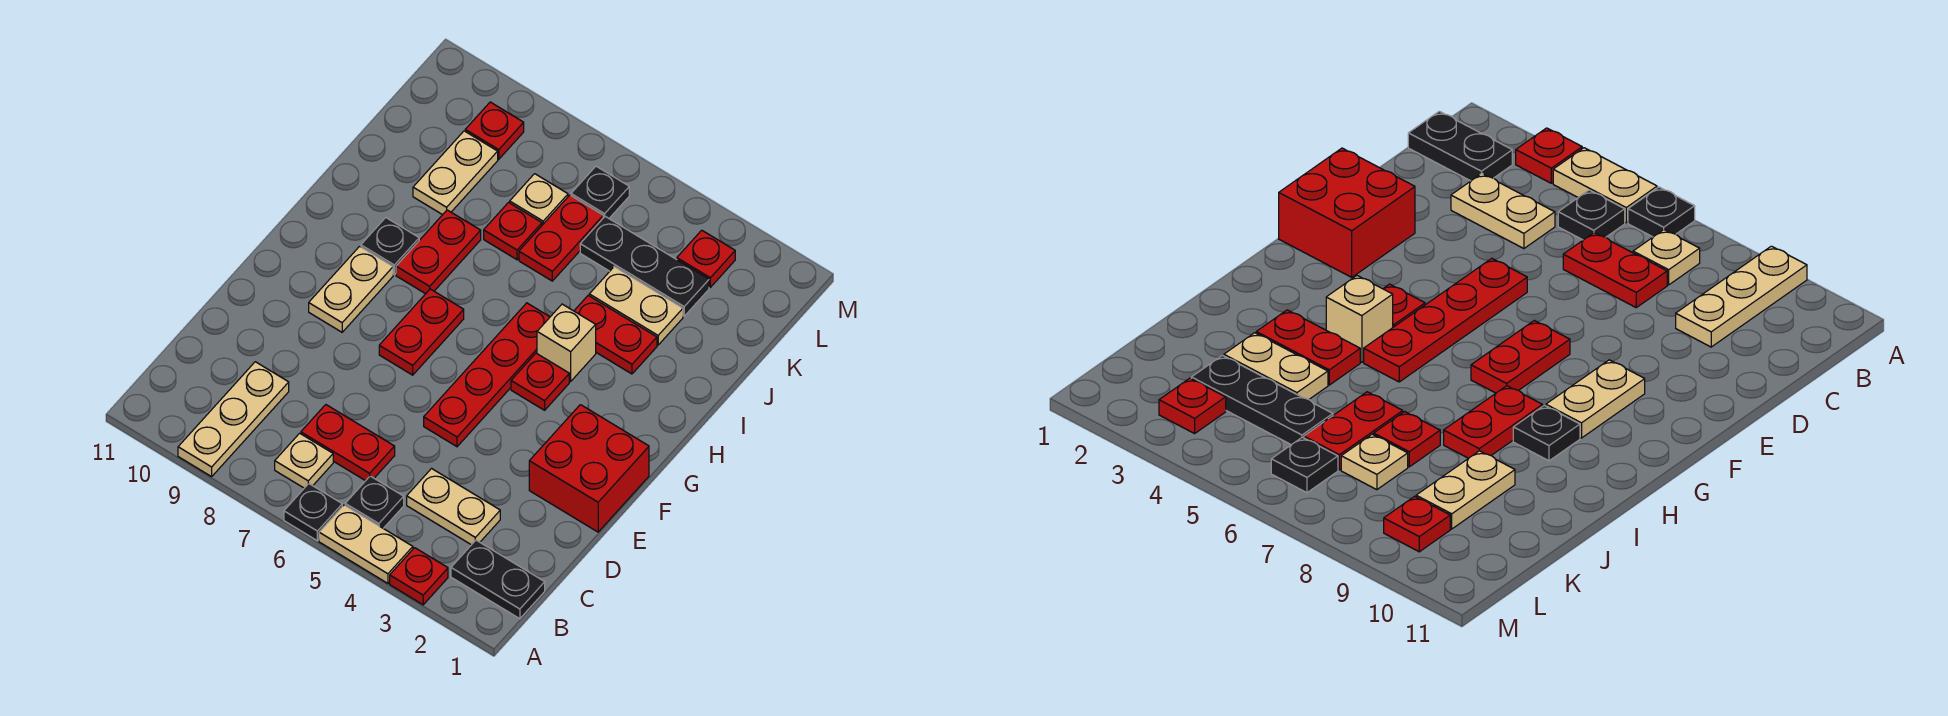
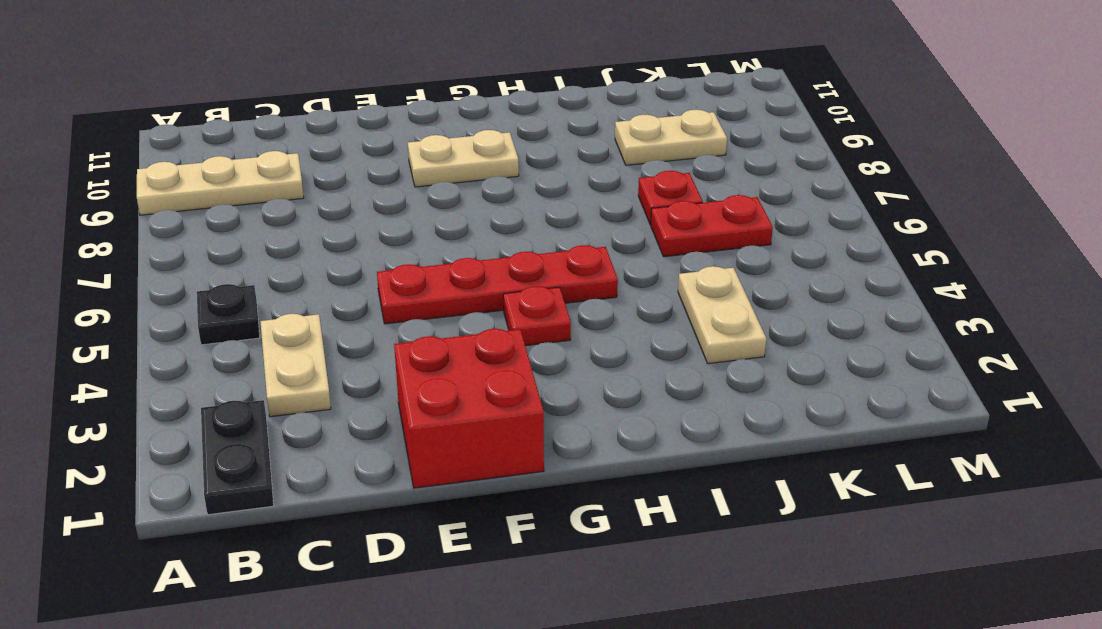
none -> red 1x1 plate [390,548,448,605]
none -> tan 1x2 plate [319,505,413,583]
none -> black 1x1 plate [284,484,342,541]

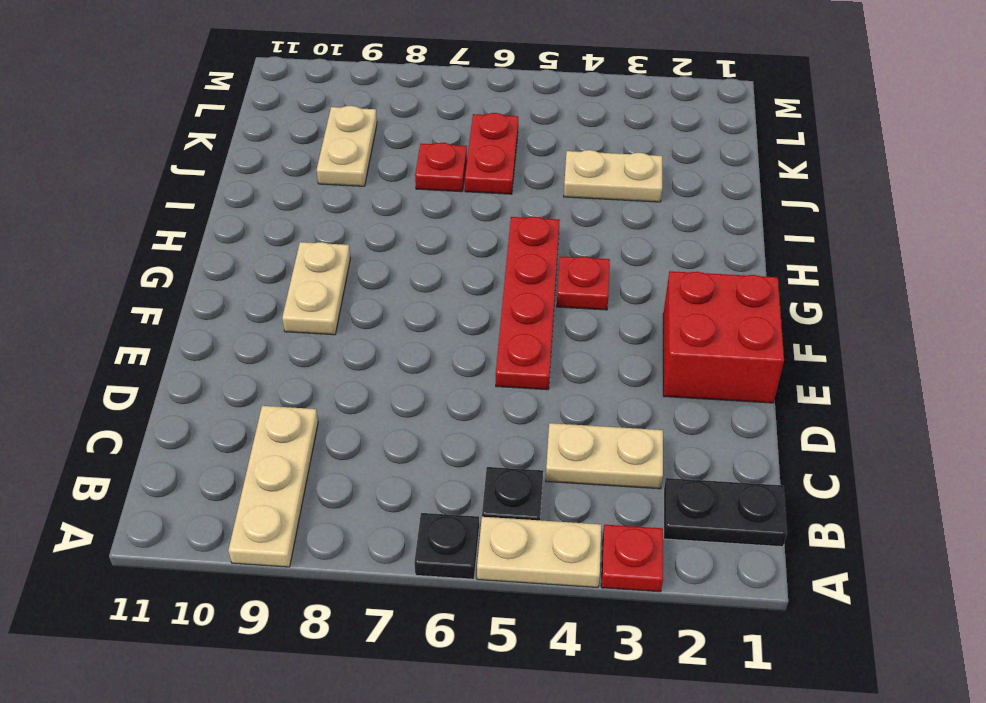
none -> tan 1x1 plate [275,433,333,488]
none -> red 1x2 plate [301,405,395,481]
none -> red 1x2 plate [379,289,464,375]

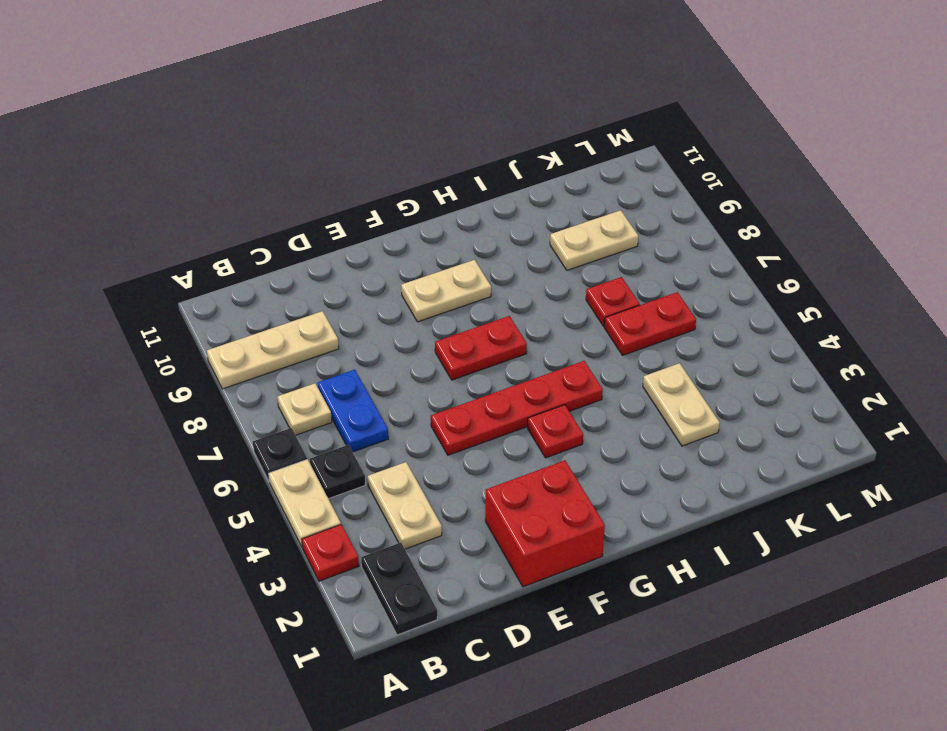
blue 1x2 plate [317,370,388,452] -> red 1x2 plate [301,405,395,481]
none -> tan 1x1 brick [537,304,596,381]
none -> red 1x2 plate [396,210,481,294]
none -> black 1x1 plate [361,218,419,275]

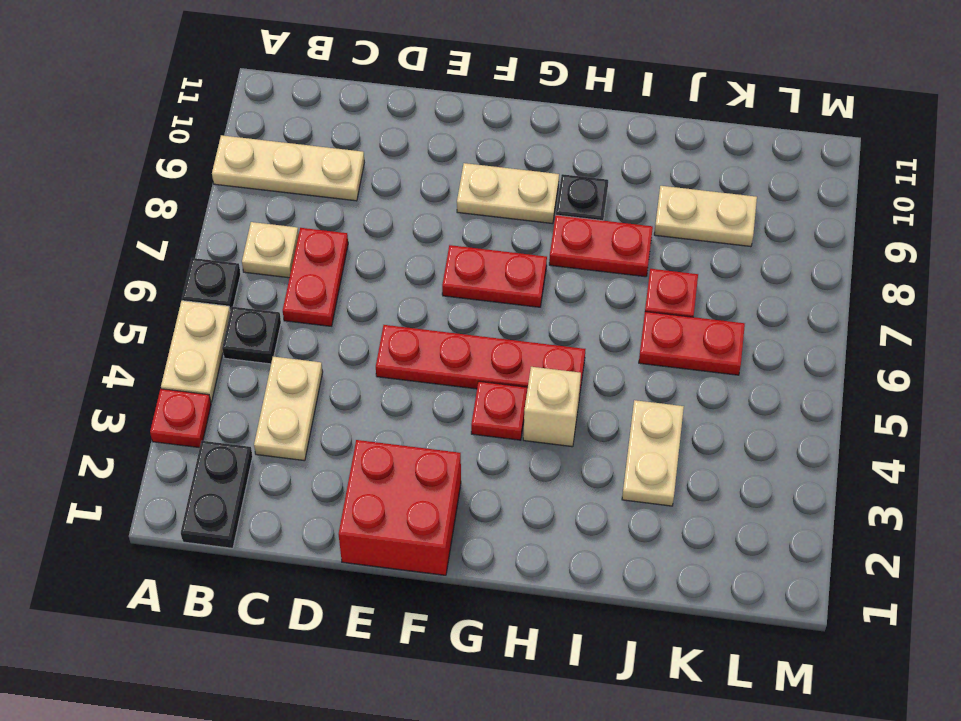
none -> red 1x2 plate [574,296,657,374]
none -> black 1x3 plate [580,216,709,316]
none -> tan 1x1 plate [510,174,568,225]

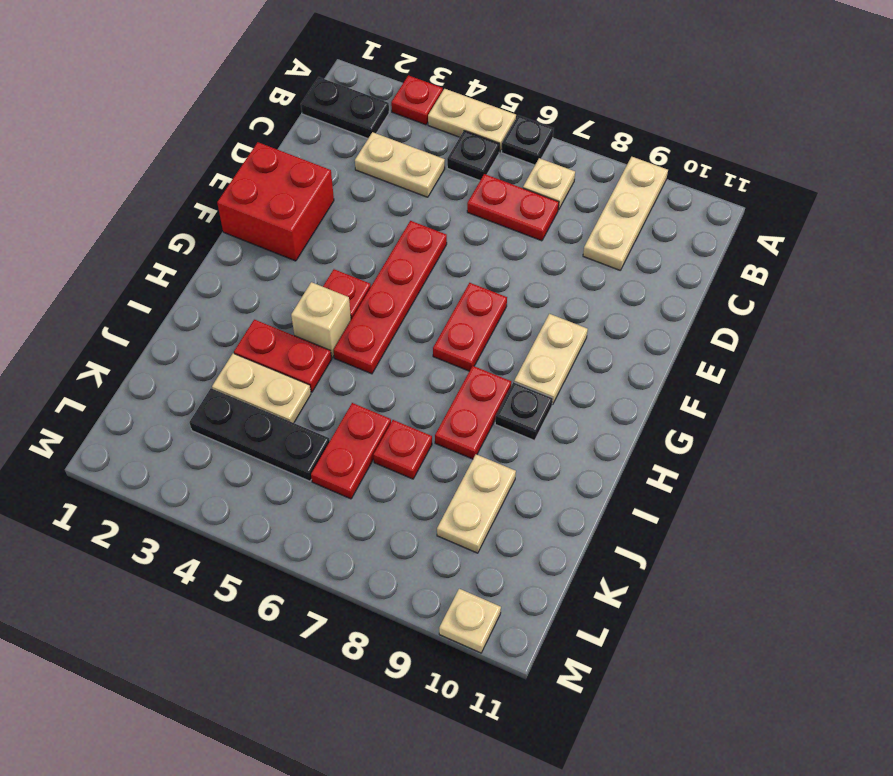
tan 1x1 plate [439,589,501,653] -> tan 1x1 plate moved to [510,174,568,225]
none -> red 1x1 plate [677,230,735,287]
none -> black 1x1 plate [571,166,629,218]
none -> red 1x1 plate [465,102,524,159]

